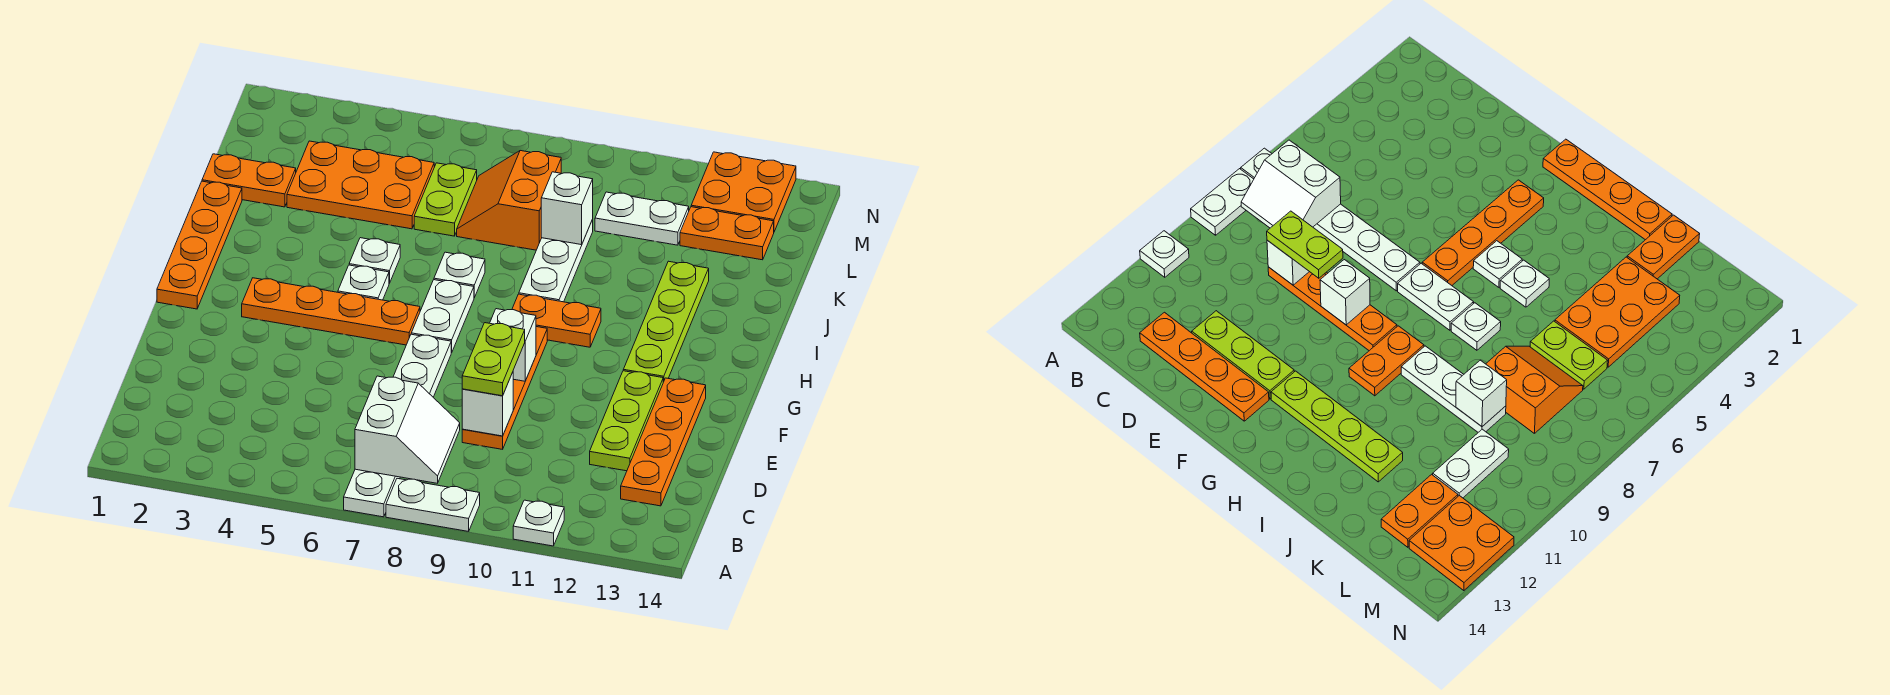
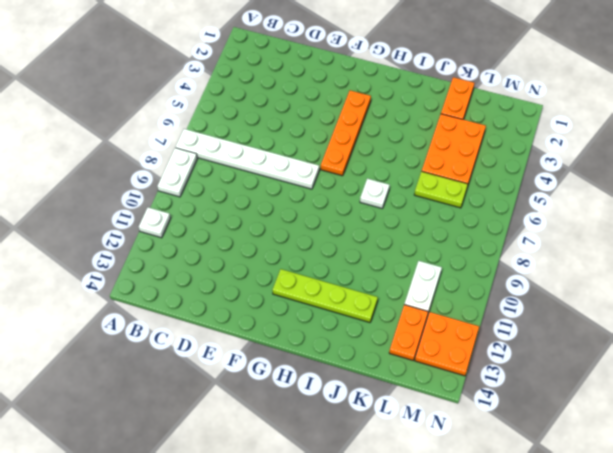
none -> orange 1x4 plate [621,378,706,506]
none -> orange 1x4 plate [462,327,547,449]
none -> lime 1x3 plate [590,371,663,471]

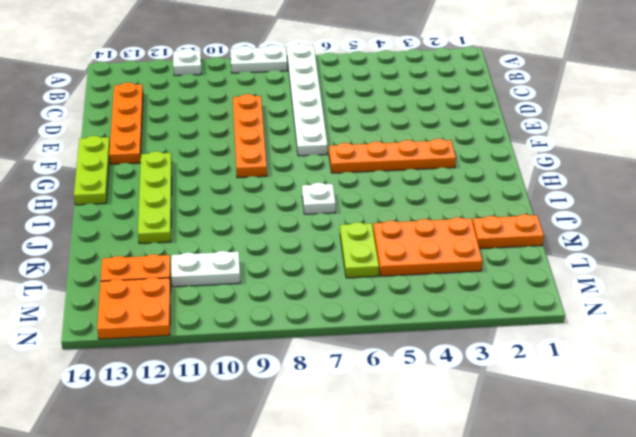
lime 1x3 plate [74,136,110,205] -> lime 1x3 plate moved to [590,371,663,471]
none -> orange 1x4 plate [157,181,242,309]
none -> white 1x2 plate [411,280,474,353]
none -> white 1x1 plate [338,265,389,300]

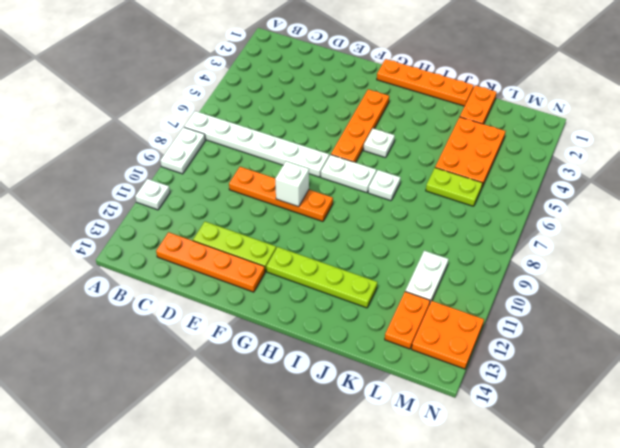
none -> orange 1x2 plate [512,294,601,347]
none -> white 1x1 plate [349,238,400,283]
none -> white 1x3 plate [519,220,593,302]

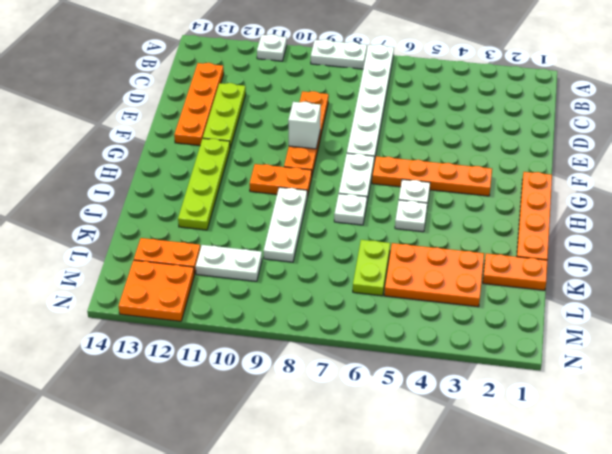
none -> orange 2x2 slope [457,151,561,250]
none -> white 2x2 slope [355,376,460,483]
none -> white 1x1 brick [462,372,513,436]

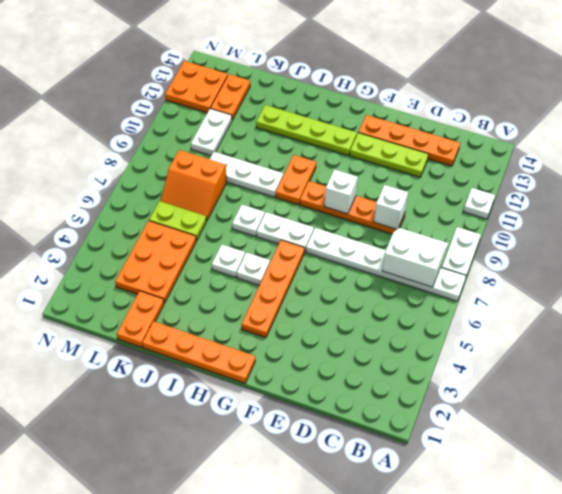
none -> white 1x1 brick [541,172,593,245]
none -> lime 1x2 plate [462,323,525,396]

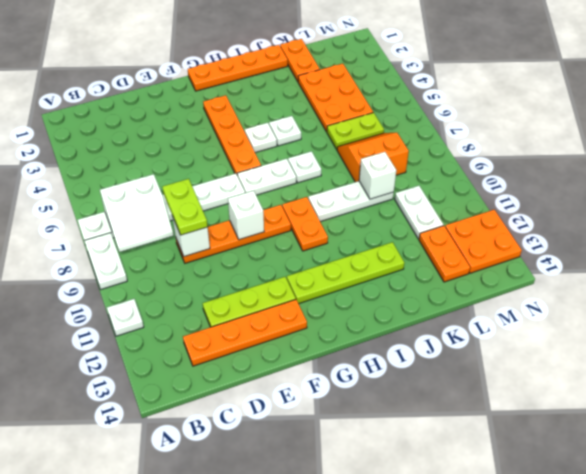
lime 1x2 plate [163,179,208,235] -> lime 1x2 plate turned to [462,323,525,396]

